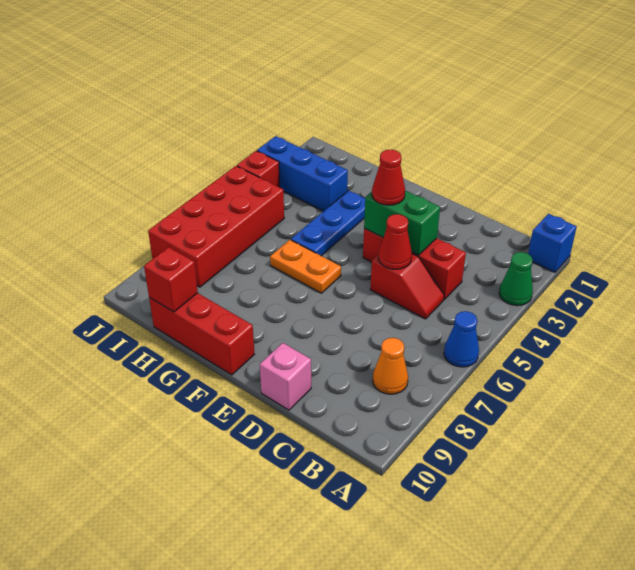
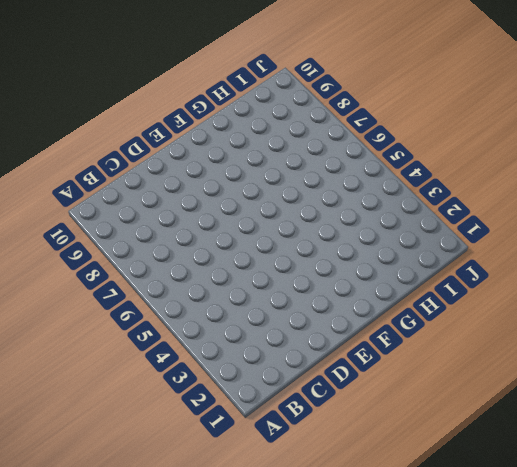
none -> blue 1x1 brick [528,214,577,272]
none -> green 1x1 cone [499,252,533,306]
none -> blue 1x1 cone [444,311,479,367]

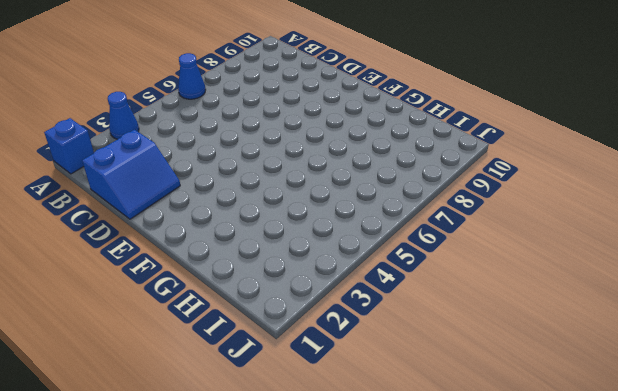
blue 1x1 cone [108,92,139,139] -> green 1x1 cone [499,252,533,306]
blue 2x2 slope [82,130,180,219] -> none
none -> orange 1x1 cone [373,338,408,394]
none -> red 1x3 brick [363,228,466,299]
none -> red 1x2 slope [370,254,444,319]

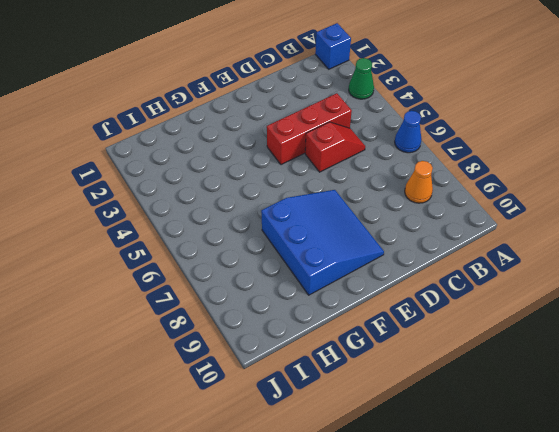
blue 3x3 slope [261,190,384,295] -> none
none -> pink 1x1 brick [260,343,311,410]
none -> orange 1x2 plate [270,240,341,293]
none -> red 1x3 brick [149,293,254,375]

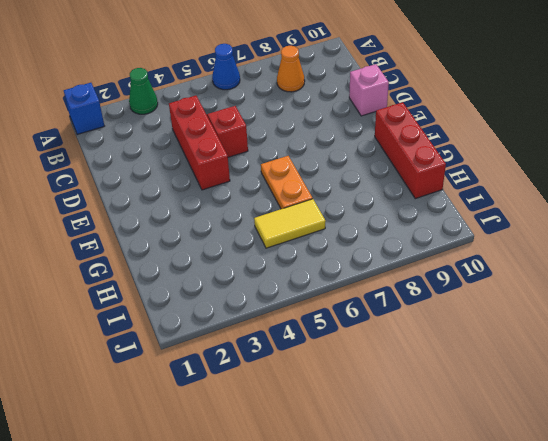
yellow 1x2 tile [254,199,326,248] -> none
none -> blue 1x3 plate [291,191,365,256]
none -> blue 1x3 brick [257,136,348,211]
none -> red 2x4 brick [148,166,284,287]

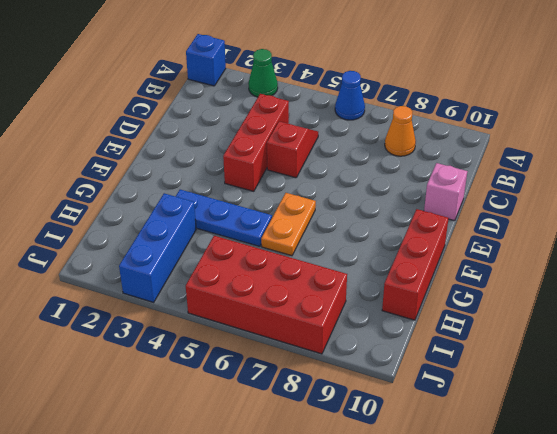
none -> red 1x1 brick [237,151,280,187]
none -> green 1x2 brick [364,191,440,255]
none -> red 1x1 cone [378,214,412,269]

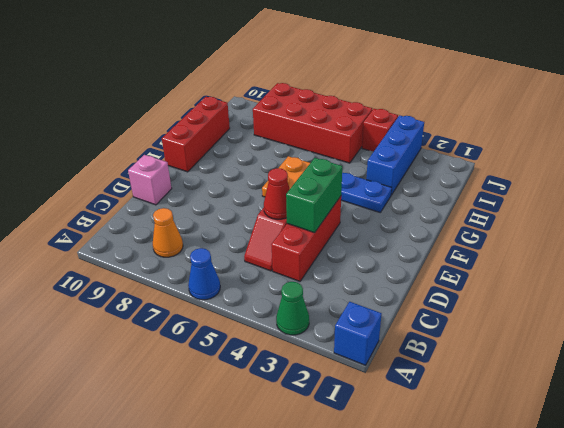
none -> red 1x1 brick [144,247,198,312]
none -> red 1x1 cone [372,149,405,205]

